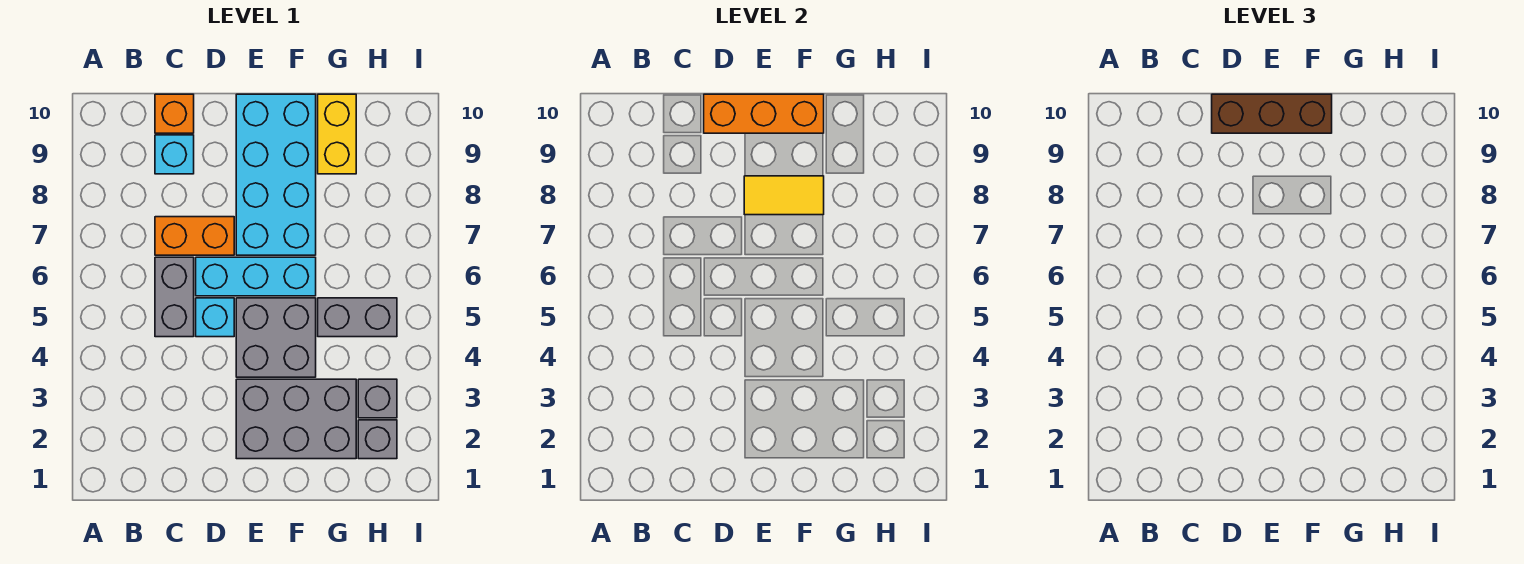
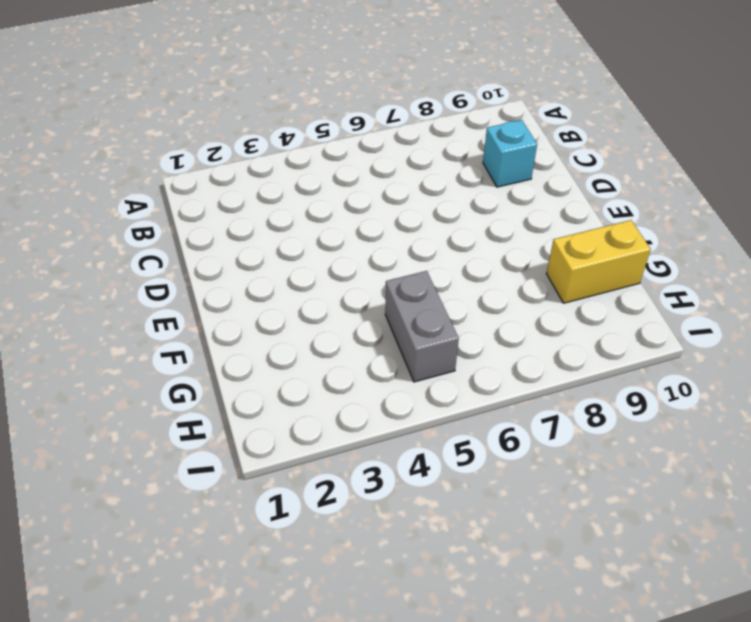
none -> grey 1x2 brick [155,257,194,337]
none -> orange 1x2 brick [155,217,234,255]
none -> orange 1x1 brick [155,94,194,133]

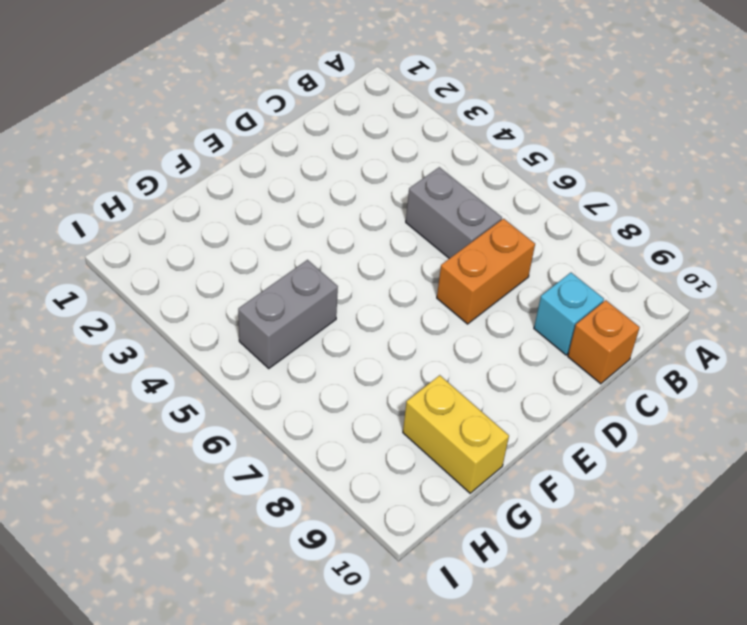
none -> cyan 1x1 brick [196,298,234,337]
none -> cyan 1x3 brick [196,257,316,296]
none -> grey 2x3 brick [236,379,356,459]

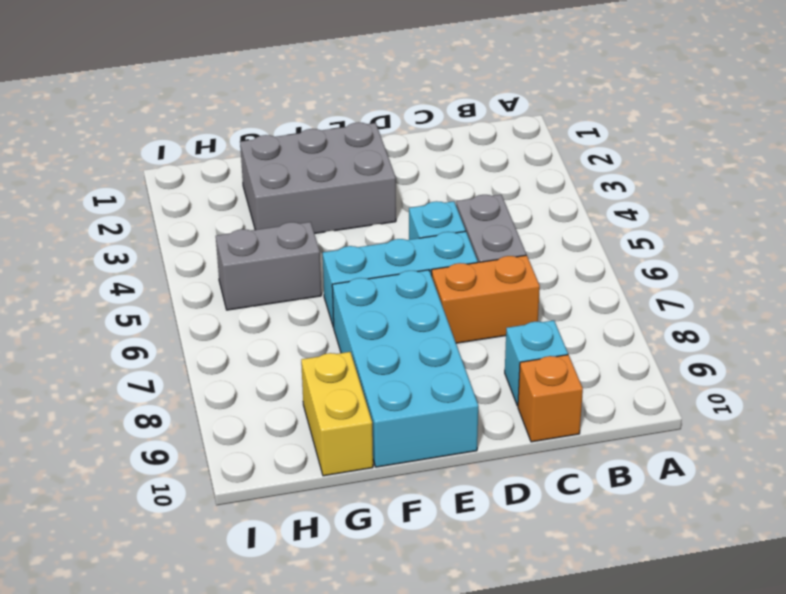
none -> grey 2x2 brick [236,298,316,377]
none -> grey 1x1 brick [358,420,397,459]
none -> grey 1x1 brick [358,379,397,418]

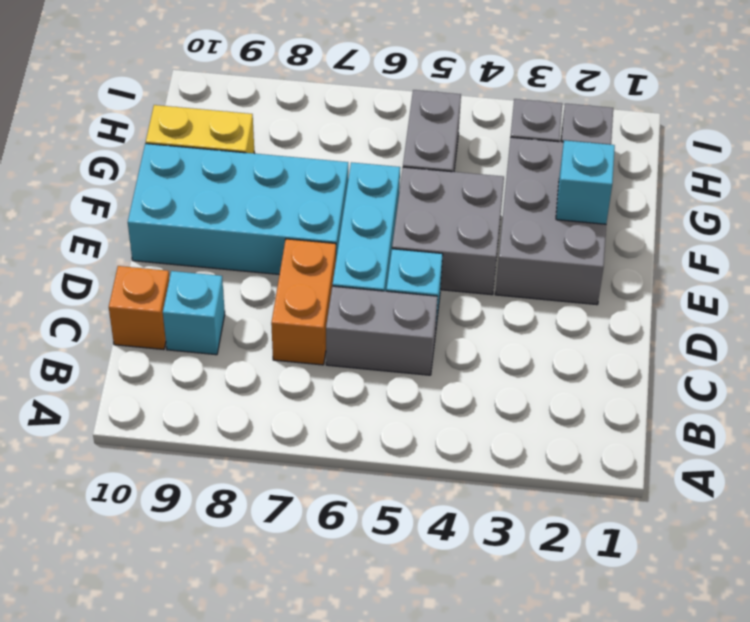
cyan 1x1 brick [556,140,615,224] -> none
none -> orange 1x3 brick [704,94,824,133]
none -> yellow 1x2 tile [744,176,824,215]
none -> brown 1x3 brick [1212,94,1332,133]

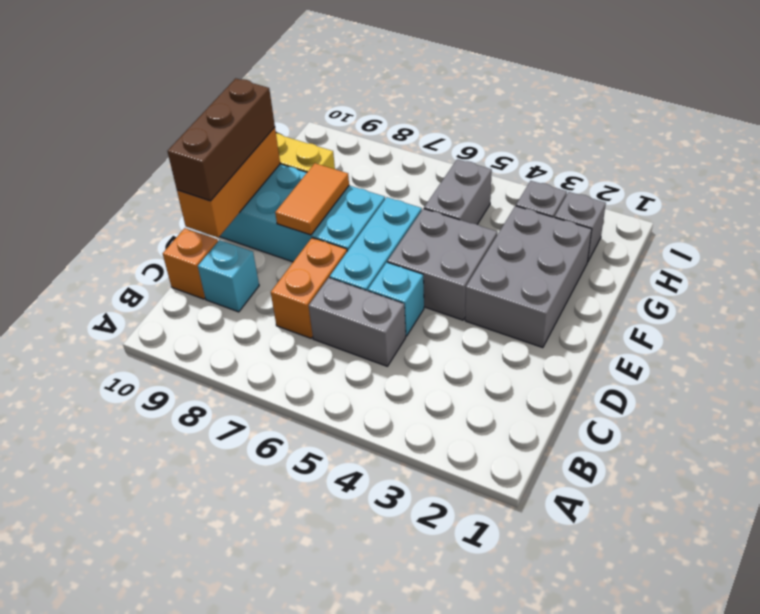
orange 1x2 tile [275,163,349,235] -> yellow 1x2 tile [744,176,824,215]

